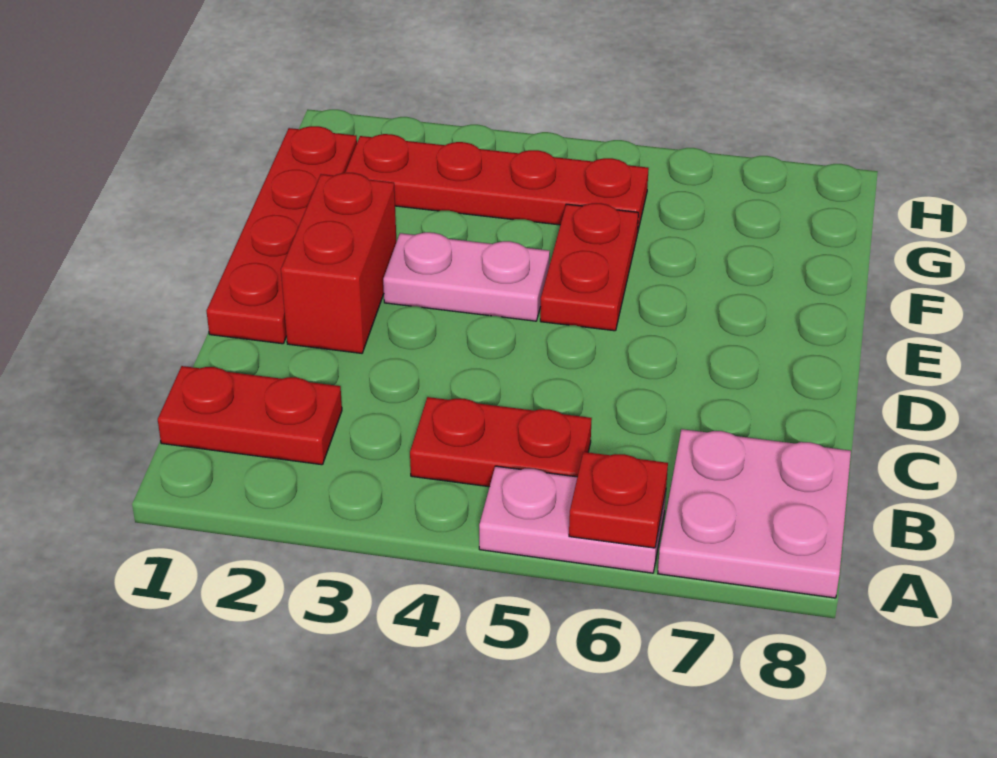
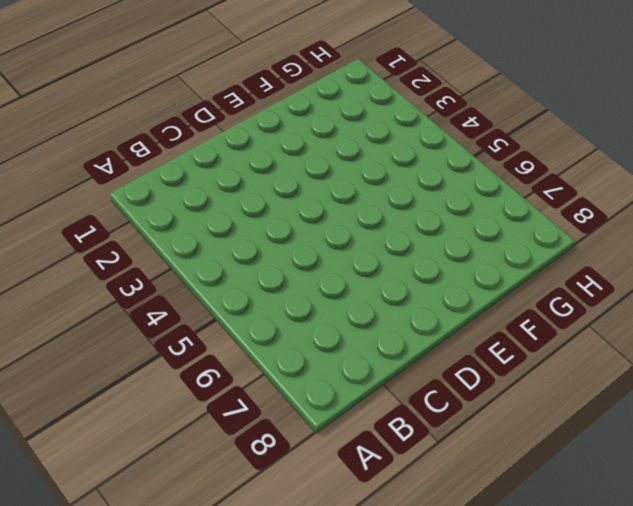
none -> pink 1x2 plate [479,466,666,573]
none -> pink 2x2 plate [658,429,851,598]

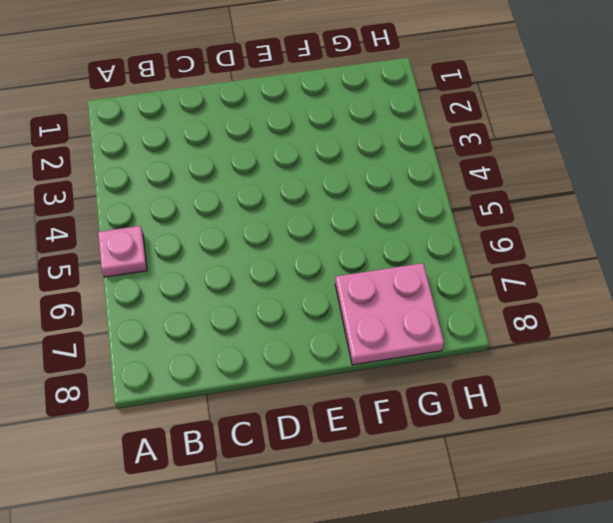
pink 1x1 plate [98,226,147,277] -> pink 1x2 plate [479,466,666,573]
pink 2x2 plate [335,263,444,365] -> pink 2x2 plate moved to [658,429,851,598]
none -> red 1x2 plate [158,366,342,465]
none -> red 1x2 plate [410,397,592,487]

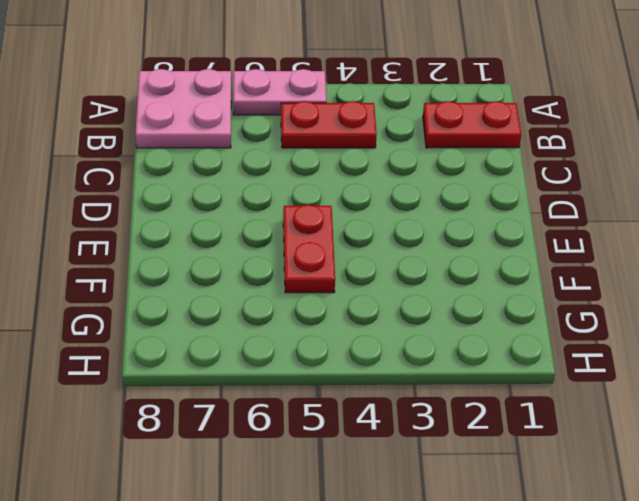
none -> red 1x4 plate [207,126,357,344]
none -> red 1x2 brick [281,173,397,353]

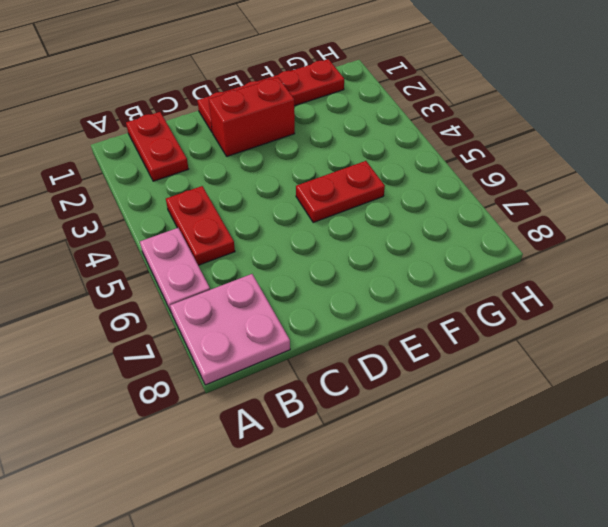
none -> pink 1x2 plate [383,232,550,321]
none -> red 1x4 plate [345,134,649,233]

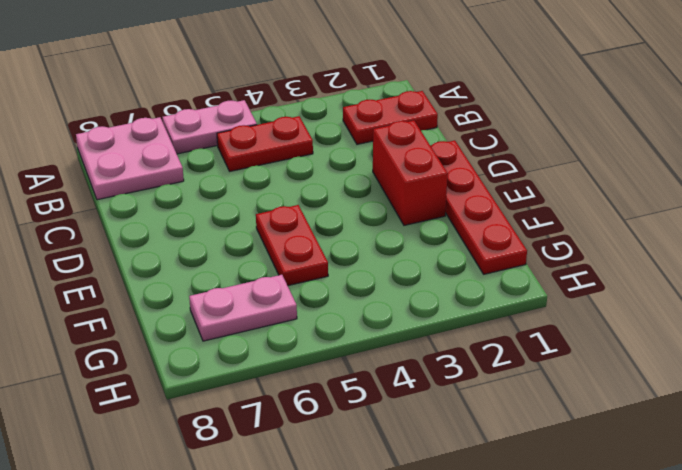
pink 1x2 plate [189,275,297,341] -> pink 1x2 plate moved to [383,232,550,321]
none -> red 1x4 plate [345,134,649,233]
none -> red 1x1 plate [569,452,668,548]

